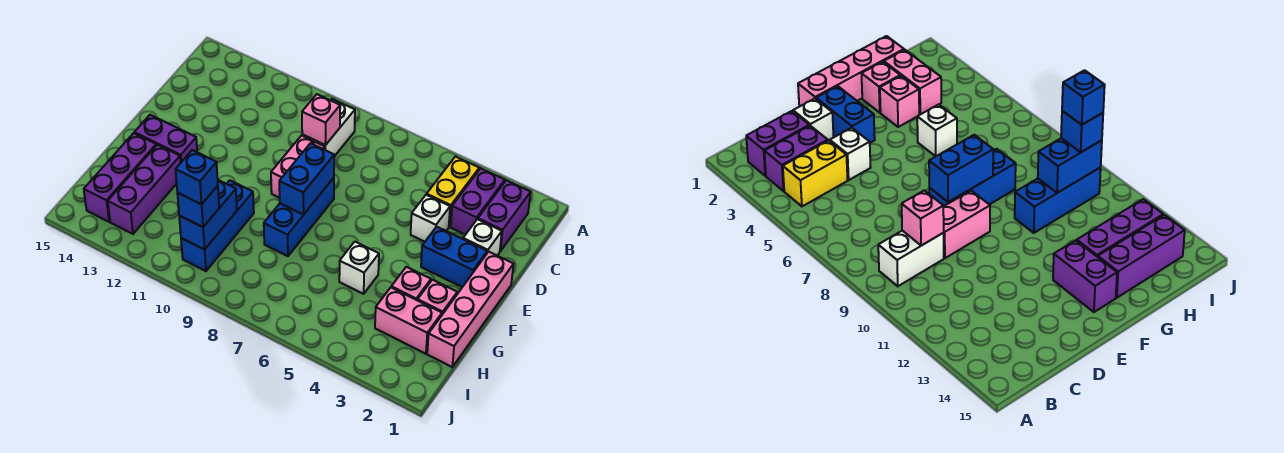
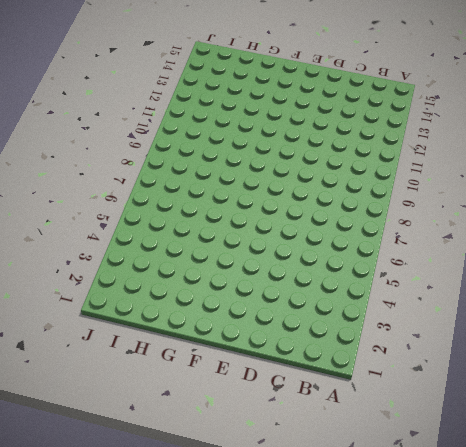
none -> purple 1x2 brick [478,180,531,251]
none -> purple 1x2 brick [451,168,505,235]
none -> yellow 1x2 brick [427,157,479,227]

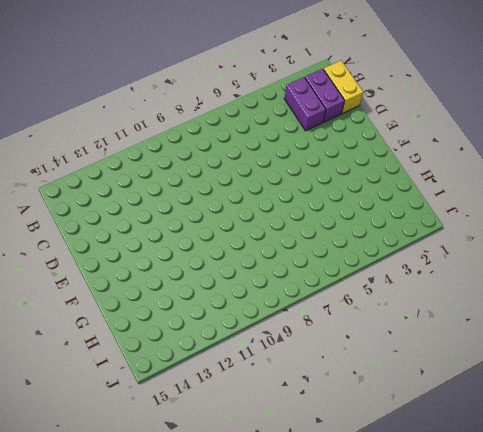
yellow 1x2 brick [324,61,363,113] -> yellow 1x2 brick moved to [427,157,479,227]
none -> white 1x2 brick [302,99,355,156]
none -> white 1x1 brick [463,219,502,256]
none -> white 1x1 brick [411,195,450,242]

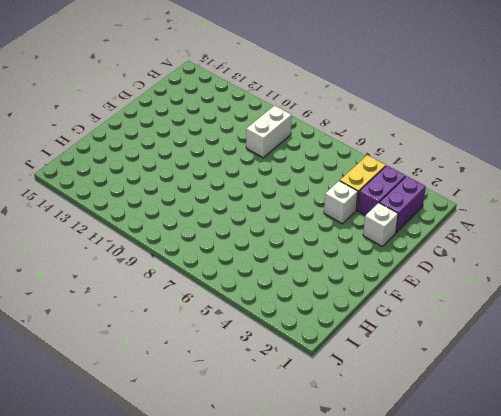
none -> pink 1x2 brick [271,135,325,198]
none -> pink 1x4 brick [427,252,514,367]
none -> blue 1x2 brick [421,227,487,287]

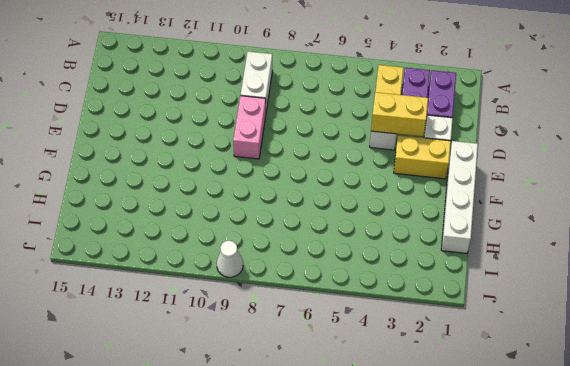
yellow 1x2 brick [371,92,428,137] -> none
white 1x4 brick [441,141,478,253] -> pink 1x4 brick [427,252,514,367]
yellow 1x2 brick [394,135,451,179] -> blue 1x2 brick [421,227,487,287]
white 1x1 cone [217,241,243,277] -> none
none -> blue 1x3 brick [264,178,334,256]
none -> purple 1x2 brick [134,115,197,162]
none -> pink 1x1 brick [418,280,457,314]

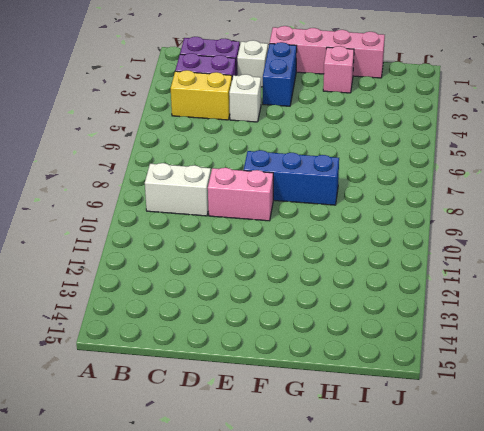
none -> purple 1x2 brick [134,115,197,162]
none -> pink 1x1 brick [391,267,431,300]
none -> white 1x1 brick [339,242,379,294]

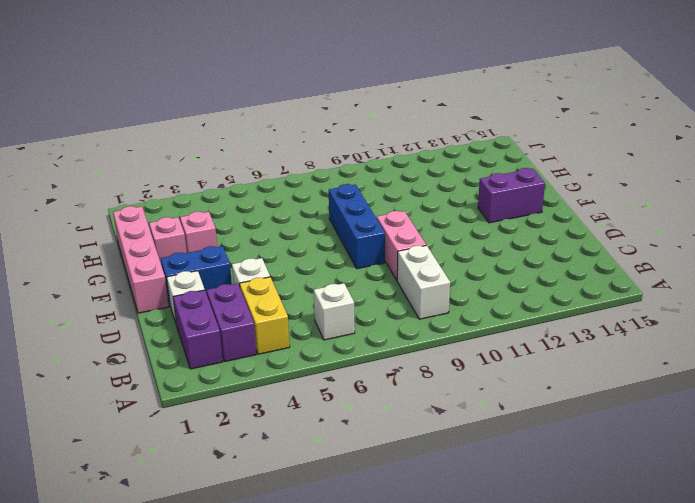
white 1x1 brick [314,283,355,340] -> white 1x1 brick moved to [339,242,379,294]
none -> blue 1x3 brick [181,180,254,271]
none -> purple 1x3 brick [108,145,181,234]
none -> purple 1x3 brick [84,133,156,222]

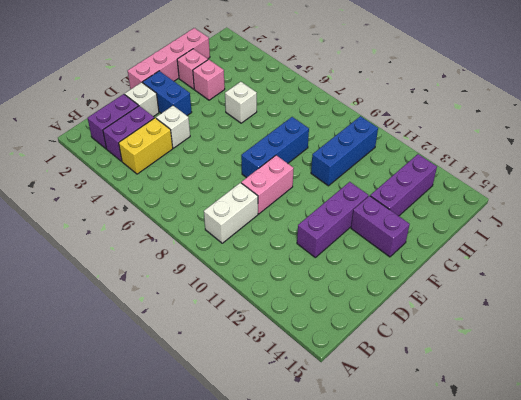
purple 1x3 brick [297,182,369,257] -> purple 1x3 brick moved to [84,133,156,222]
none -> pink 1x2 brick [375,288,442,354]
none -> pink 1x1 brick [302,94,340,145]
none -> blue 1x2 brick [279,143,334,215]

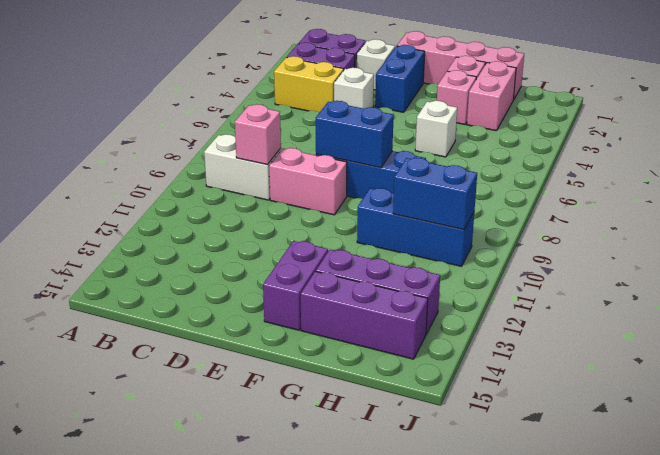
none -> blue 1x1 brick [177,186,219,227]
none -> blue 1x1 brick [176,150,218,204]

